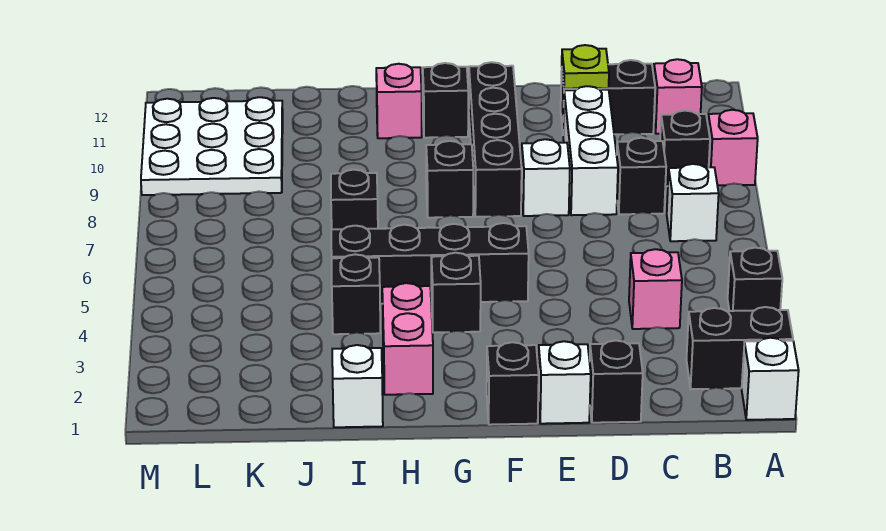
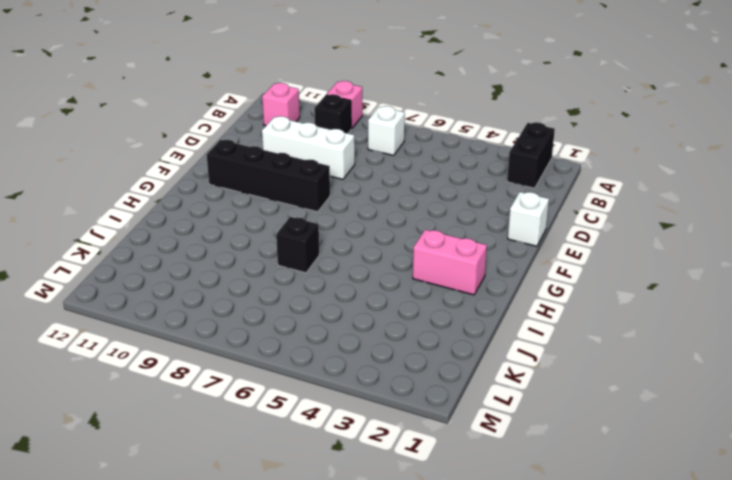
none -> white 1x1 brick [742,338,799,420]
none -> black 1x1 brick [728,248,782,311]
none -> pink 1x1 brick [629,249,682,329]

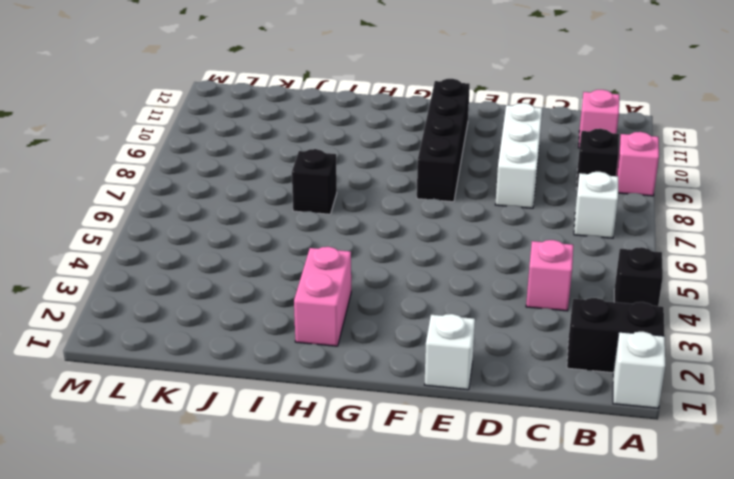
none -> black 1x1 brick [617,138,666,214]
none -> black 1x2 brick [561,60,655,134]
none -> black 1x1 brick [590,340,643,423]

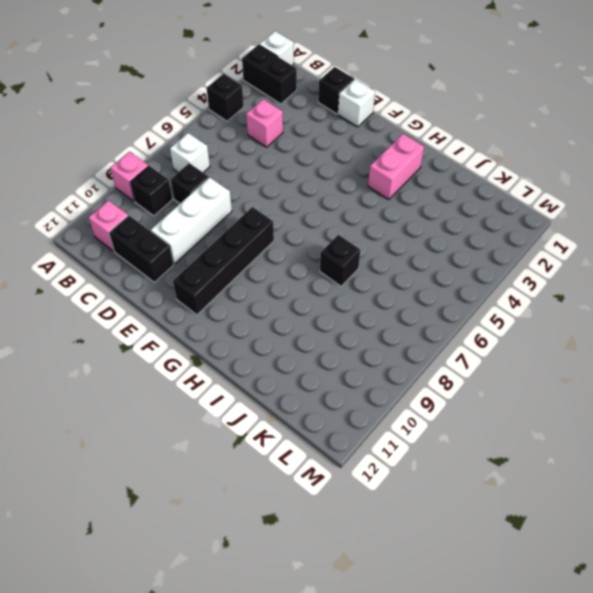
none -> white 1x1 brick [521,139,570,216]
none -> black 1x1 brick [487,342,539,425]
none -> black 1x4 brick [331,223,529,304]

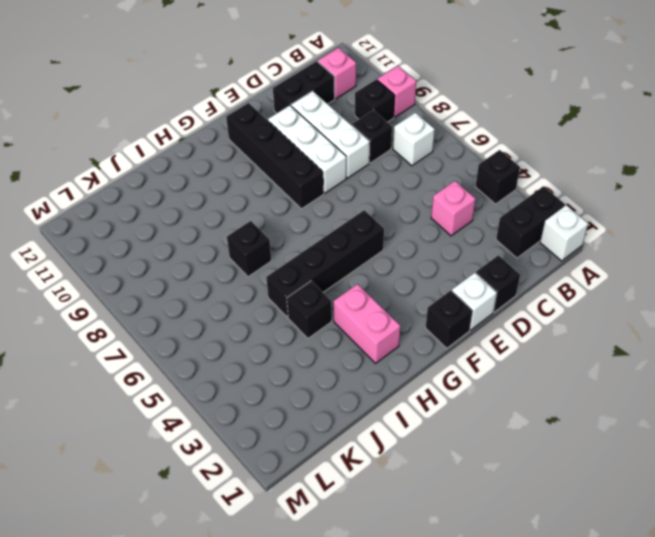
white 1x3 brick [268,105,346,193] -> white 1x1 brick [521,139,570,216]
none -> black 1x1 brick [431,253,481,332]
none -> black 1x1 brick [426,141,473,218]
none -> black 1x1 brick [423,63,468,138]

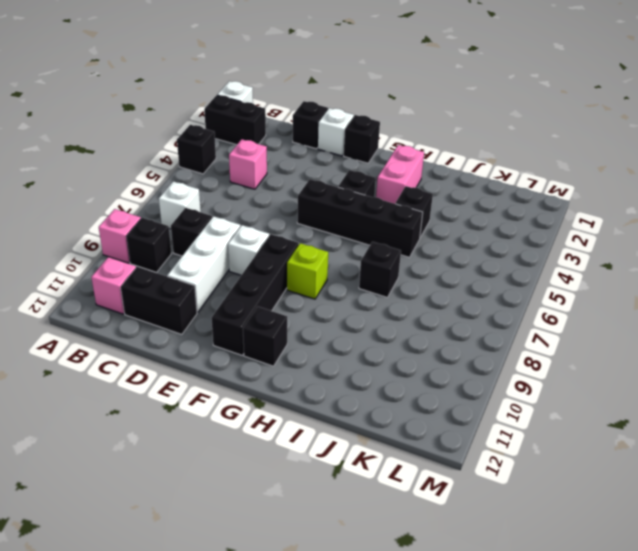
lime 1x1 brick [287,243,328,299] -> black 1x1 brick [426,141,473,218]
none -> pink 1x1 brick [376,64,422,138]
none -> white 1x1 brick [332,345,383,427]
none -> white 3x3 plate [141,97,283,195]

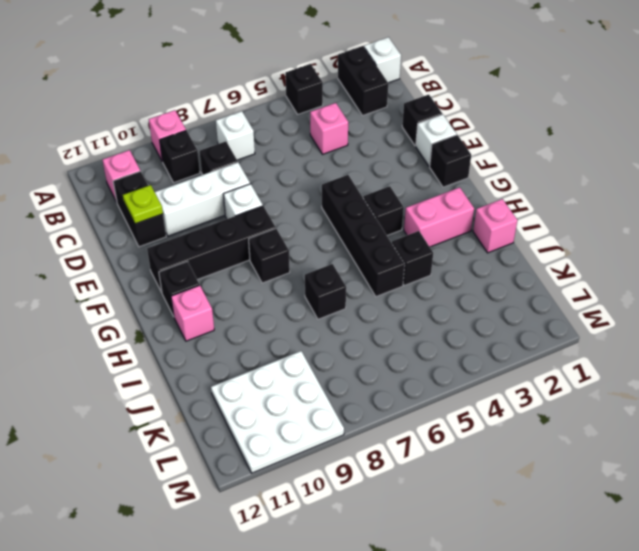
pink 1x1 brick [473,199,518,253] -> white 1x1 brick [332,345,383,427]

